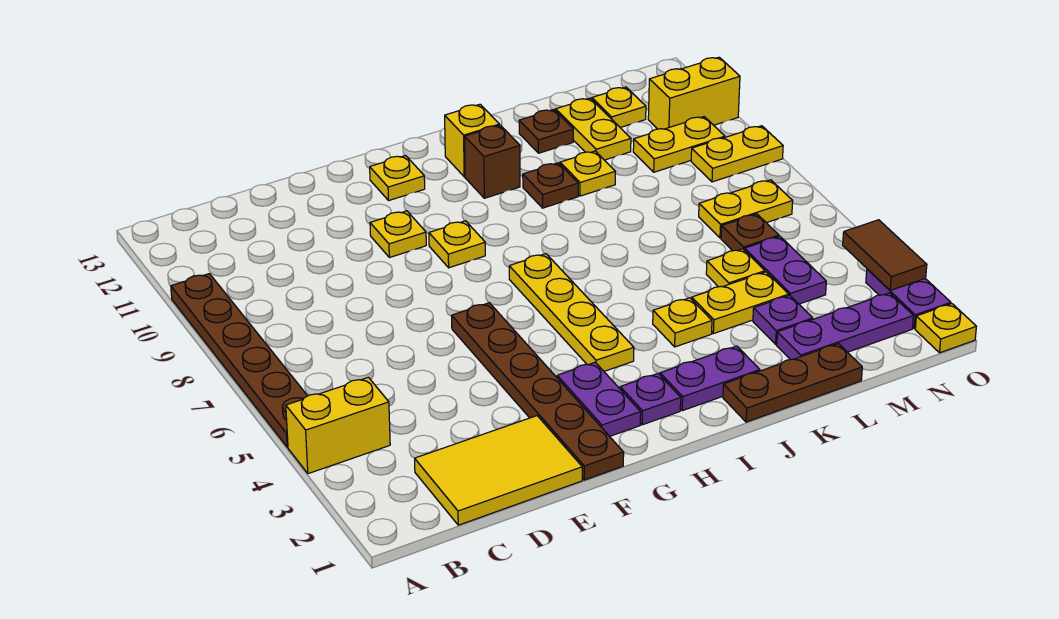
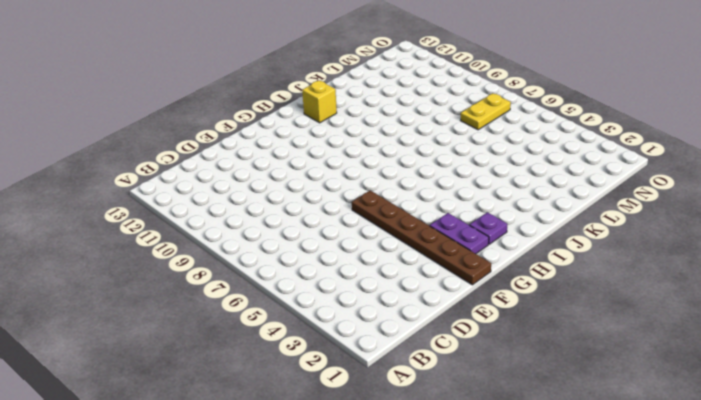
none -> yellow 1x2 brick [286,377,390,474]
none -> brown 1x6 plate [171,274,307,447]
none -> yellow 2x3 tile [415,416,582,525]
none -> yellow 1x1 plate [370,211,426,258]

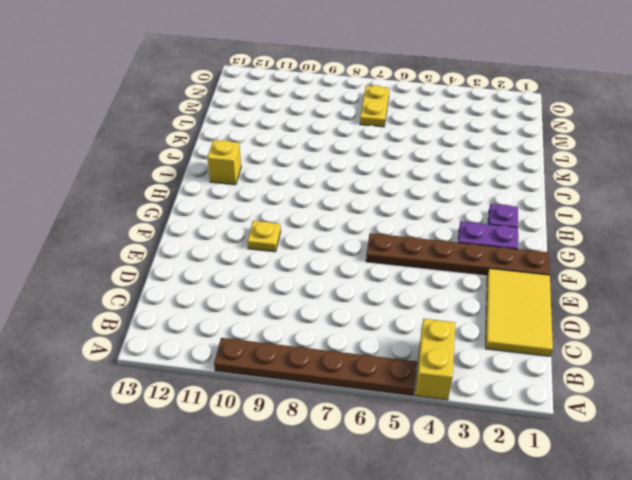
none -> yellow 1x1 plate [429,221,485,268]
none -> yellow 1x1 plate [370,156,425,201]
none -> yellow 1x4 plate [509,254,634,371]
none -> purple 1x2 plate [660,346,760,411]

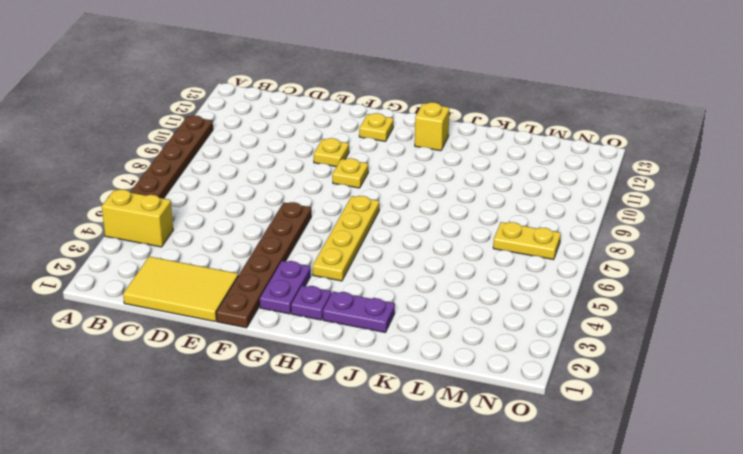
none -> brown 1x1 brick [465,125,520,198]
none -> brown 1x3 plate [723,344,862,422]
none -> yellow 1x1 plate [653,298,712,347]
none -> brown 1x1 plate [523,163,578,208]

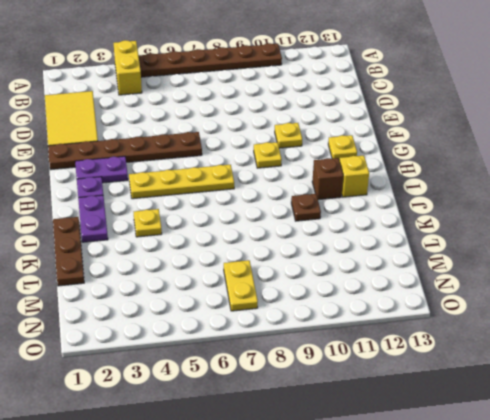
none -> yellow 1x2 plate [692,272,789,334]
none -> yellow 1x1 plate [560,151,615,196]
none -> brown 1x1 plate [519,109,573,153]
none -> purple 1x3 plate [777,293,913,360]

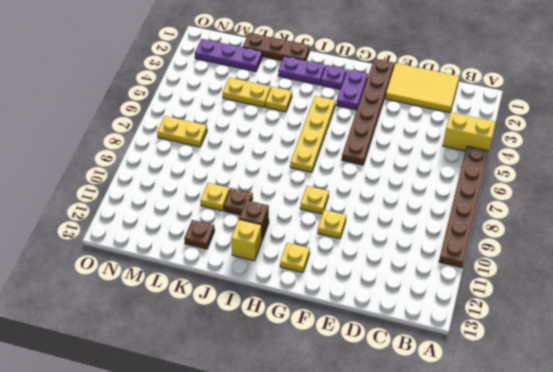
none -> purple 1x1 plate [753,295,813,344]
none -> yellow 1x1 plate [706,249,765,287]
none -> yellow 1x2 plate [556,98,631,160]
none -> purple 1x2 plate [744,236,826,304]

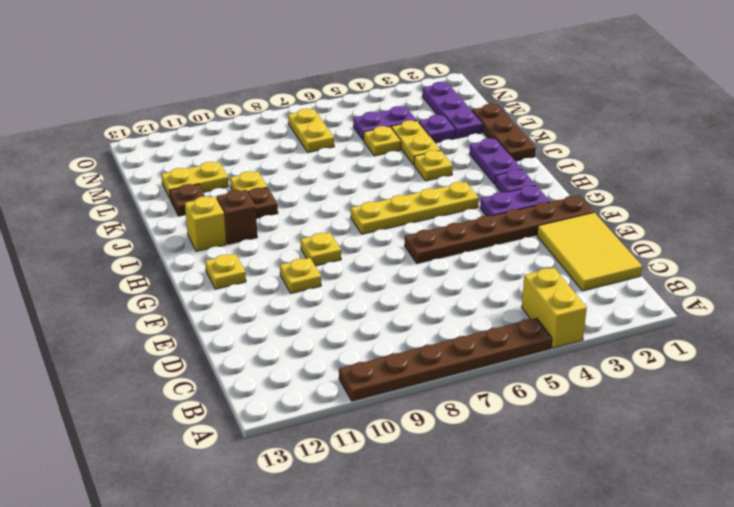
none -> brown 1x1 plate [721,214,779,251]
none -> yellow 1x2 plate [633,117,725,172]
none -> yellow 1x1 plate [592,87,646,128]
none -> yellow 1x2 plate [691,126,783,182]

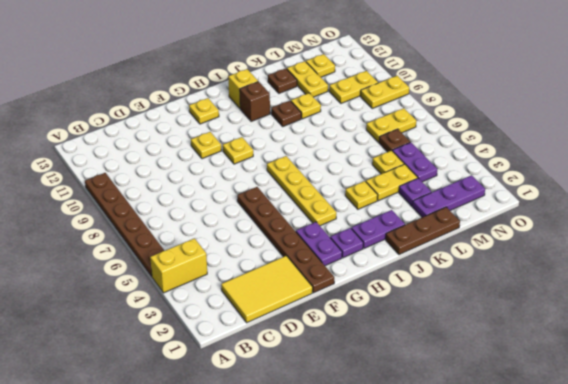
none -> yellow 1x2 brick [648,57,740,129]
none -> yellow 1x1 plate [915,304,976,353]
none -> purple 1x2 plate [866,269,951,329]
none -> brown 1x2 tile [843,220,927,290]

